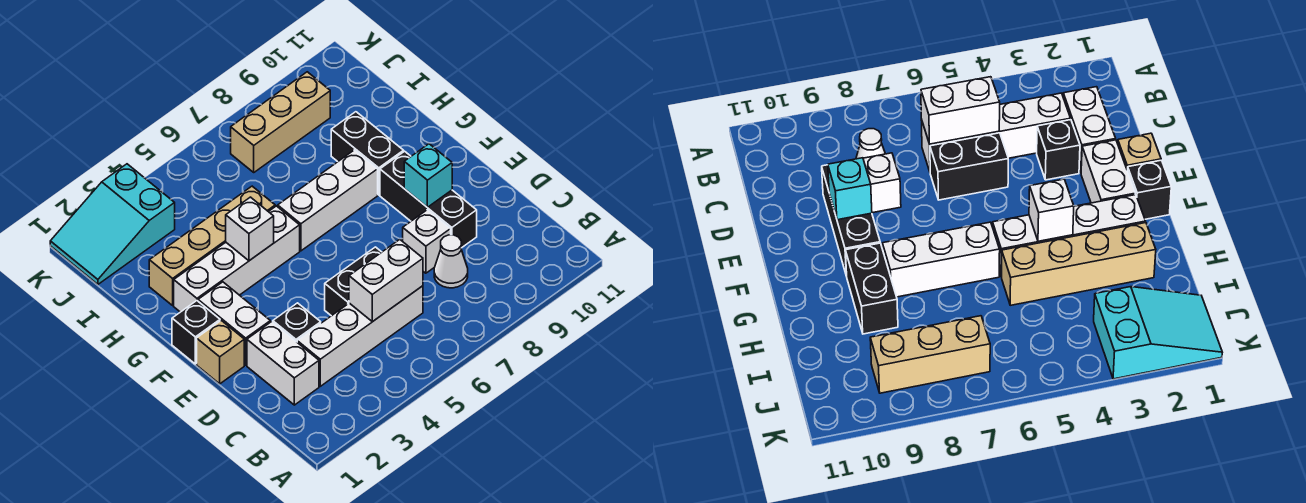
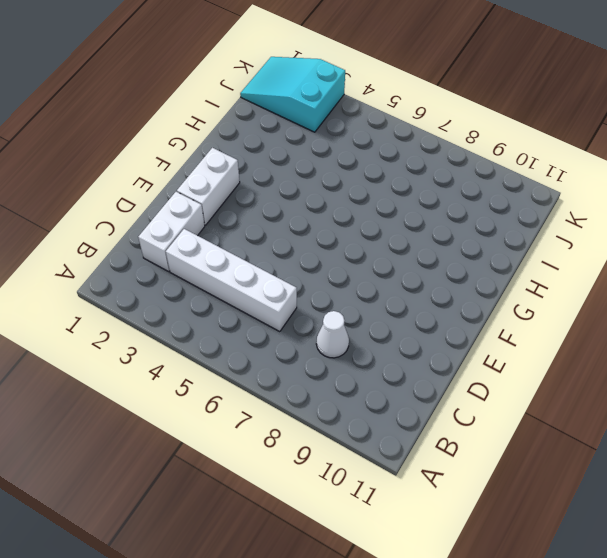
none -> black 1x1 brick [273,303,321,342]
none -> black 1x2 brick [325,247,381,316]
none -> white 1x1 brick [403,210,451,273]

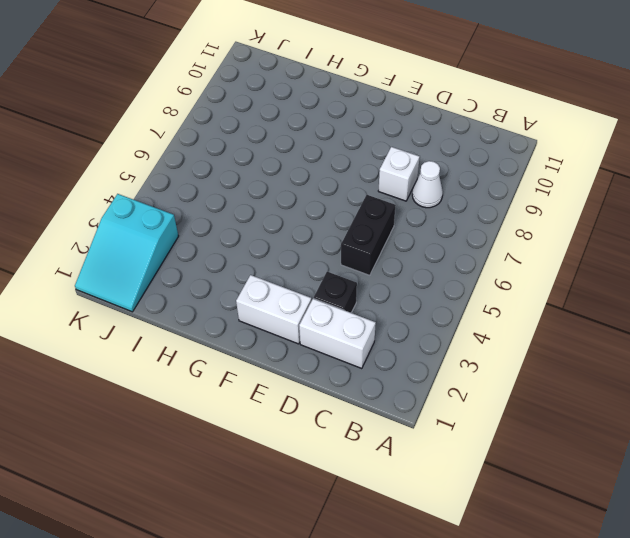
none -> white 1x4 brick [297,286,423,386]
none -> black 1x3 brick [380,151,477,248]
none -> tan 1x1 brick [197,320,244,384]

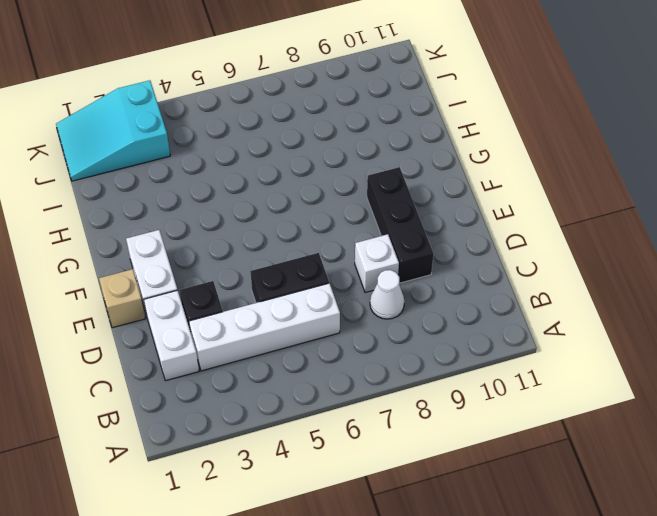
none -> black 1x1 brick [172,301,220,364]
none -> white 1x4 brick [174,206,300,312]
none -> white 1x3 brick [278,150,378,251]

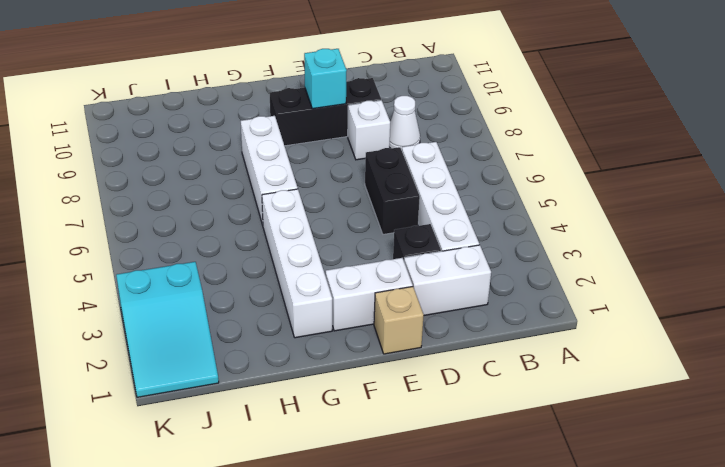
none -> black 1x1 brick [172,301,220,364]
none -> black 1x2 brick [331,112,404,195]
none -> tan 1x4 brick [149,186,275,305]

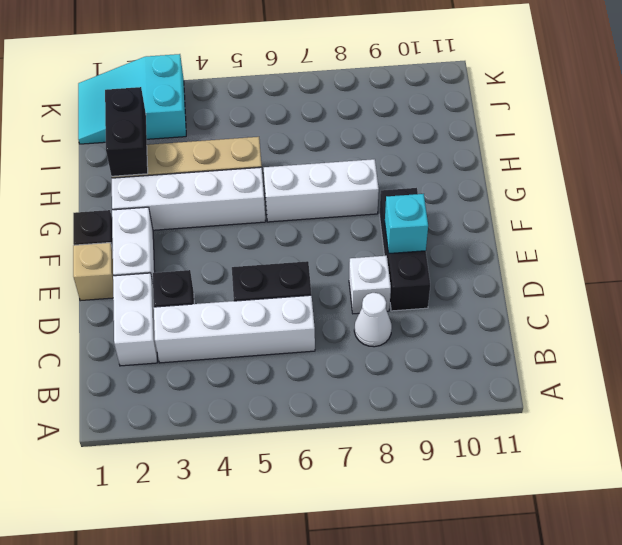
black 1x2 brick [105,87,148,176] -> black 1x2 brick moved to [331,112,404,195]
none -> tan 1x3 brick [231,72,330,172]
none -> white 1x2 brick [349,240,423,322]
none -> white 1x1 brick [226,197,274,261]

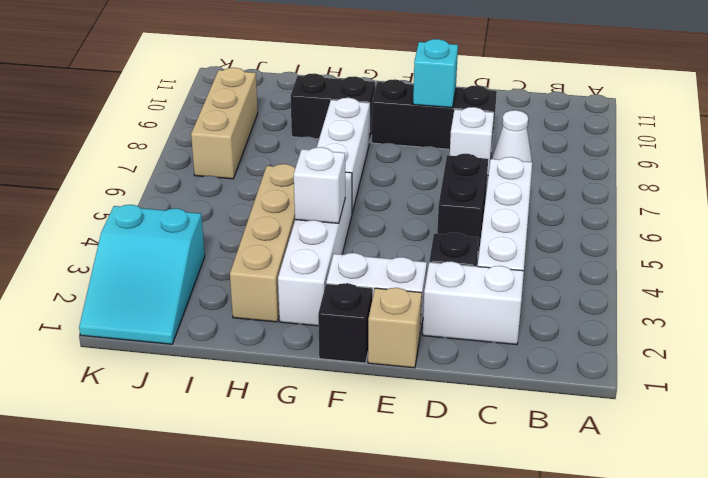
none -> white 1x2 brick [349,240,423,322]

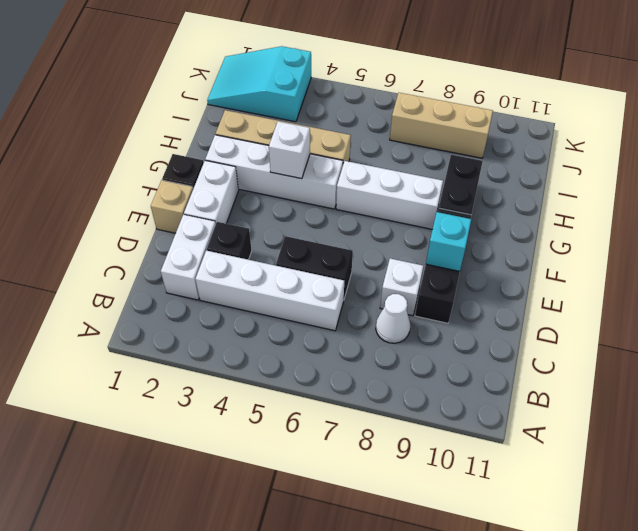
none -> white 1x2 brick [349,240,423,322]

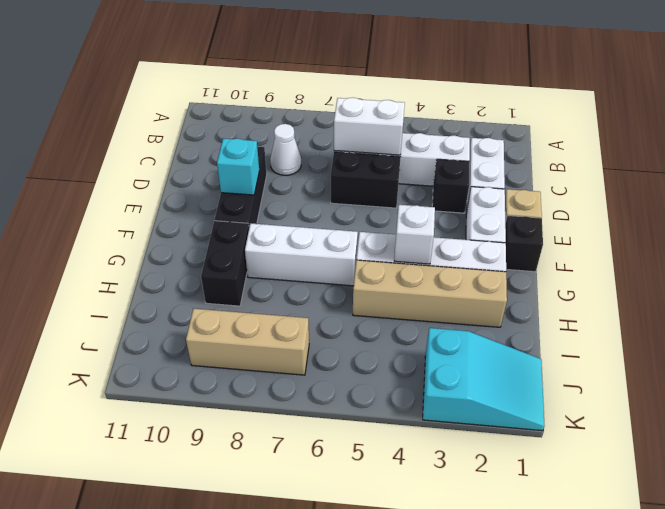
none -> white 1x1 brick [403,210,451,273]

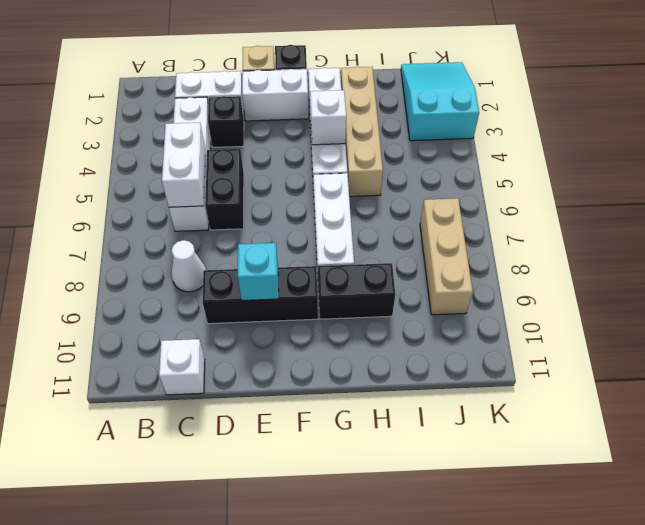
white 1x1 brick [159,339,205,395] -> white 1x1 brick moved to [403,210,451,273]

